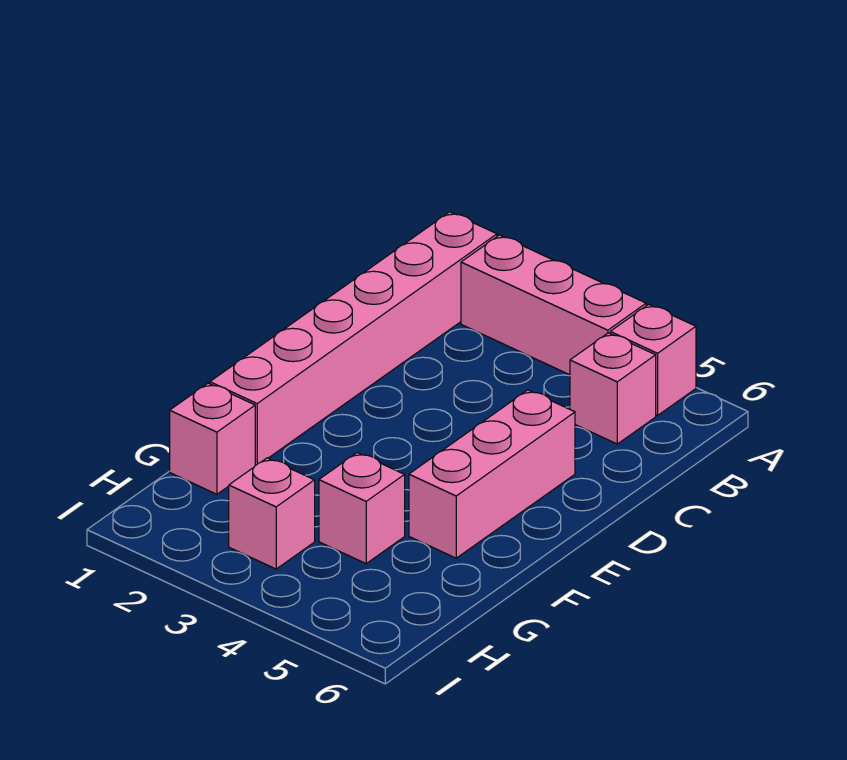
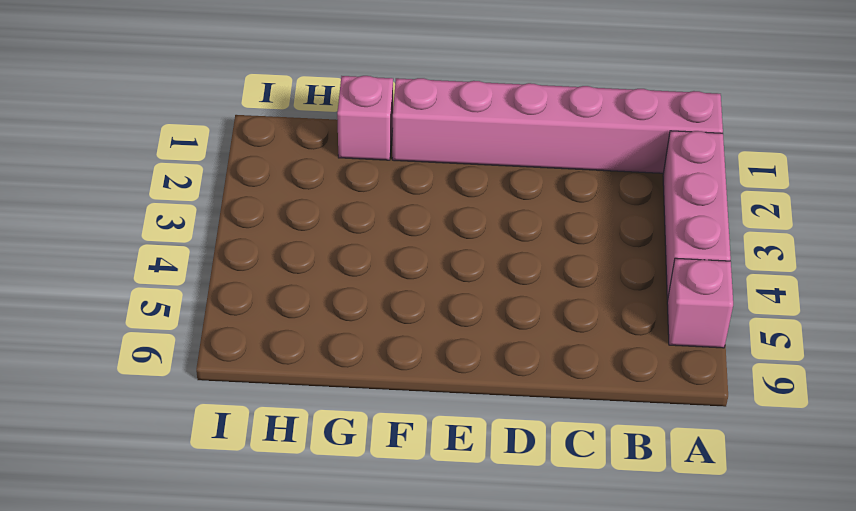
none -> pink 1x1 brick [570,333,656,444]
none -> pink 1x3 brick [409,390,575,558]

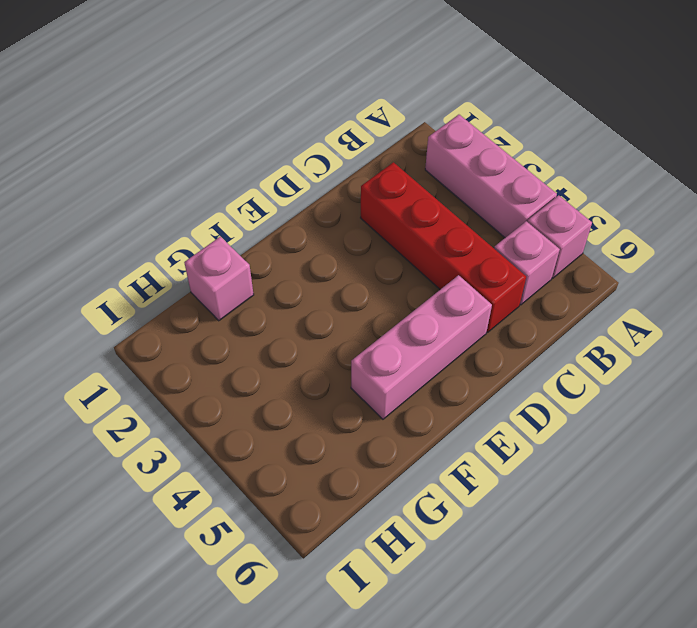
red 1x4 brick [361,162,526,332] -> none
none -> pink 1x6 brick [210,212,497,465]
none -> pink 1x1 brick [319,453,405,564]

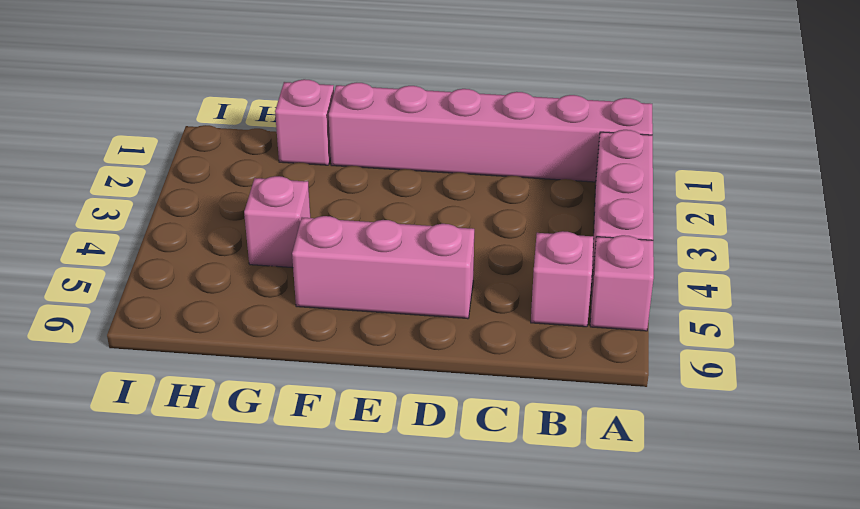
none -> pink 1x1 brick [229,458,315,569]

